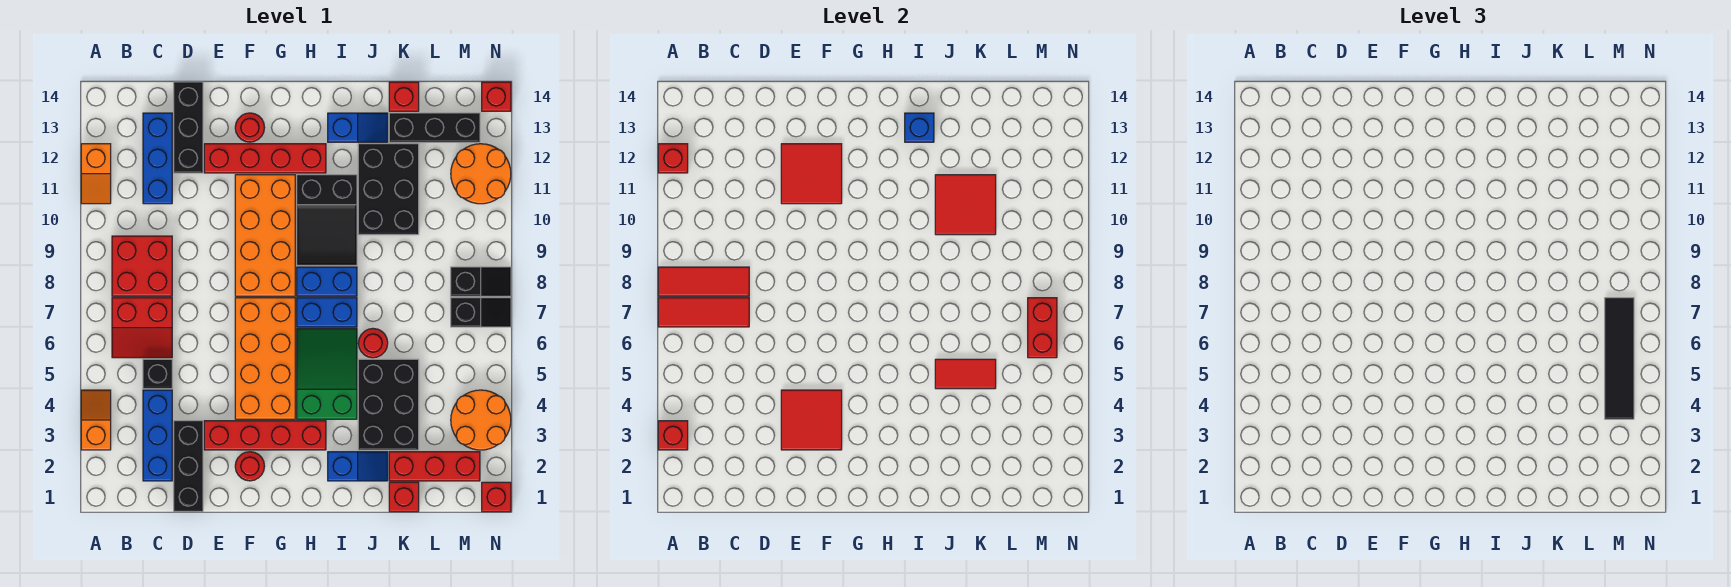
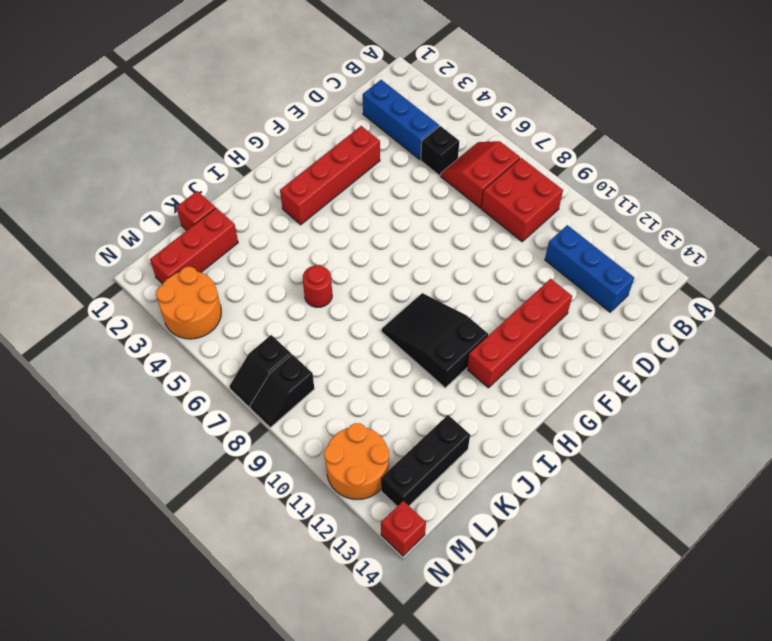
none -> orange 1x2 slope [81,390,111,450]
none -> orange 1x2 slope [81,144,111,204]
none -> black 1x3 brick [174,421,203,512]
none -> black 1x3 brick [174,82,203,173]

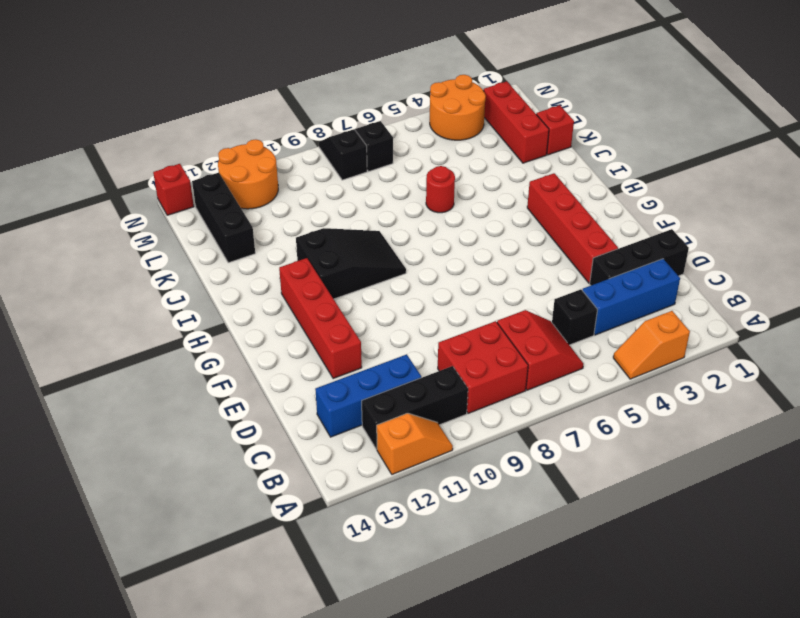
black 1x3 brick [362,366,468,450] -> black 1x3 brick moved to [174,82,203,173]
none -> red 1x1 round brick [235,452,265,481]
none -> orange 2x4 brick [235,298,295,419]
none -> orange 2x4 brick [235,175,295,296]
none -> red 1x1 round brick [235,113,265,142]

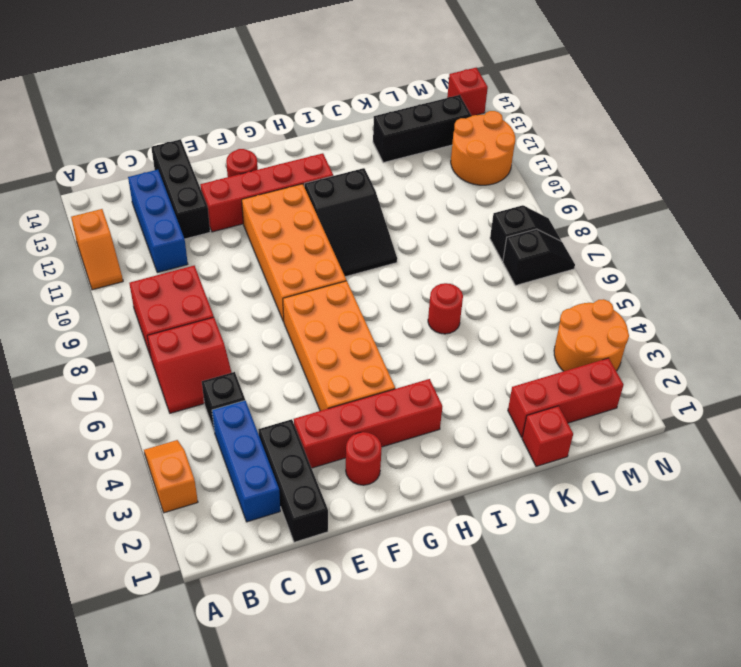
none -> green 2x3 slope [297,328,357,419]
none -> blue 1x2 brick [297,298,357,327]
none -> blue 1x2 brick [297,267,357,296]
none -> blue 1x2 slope [328,452,388,481]

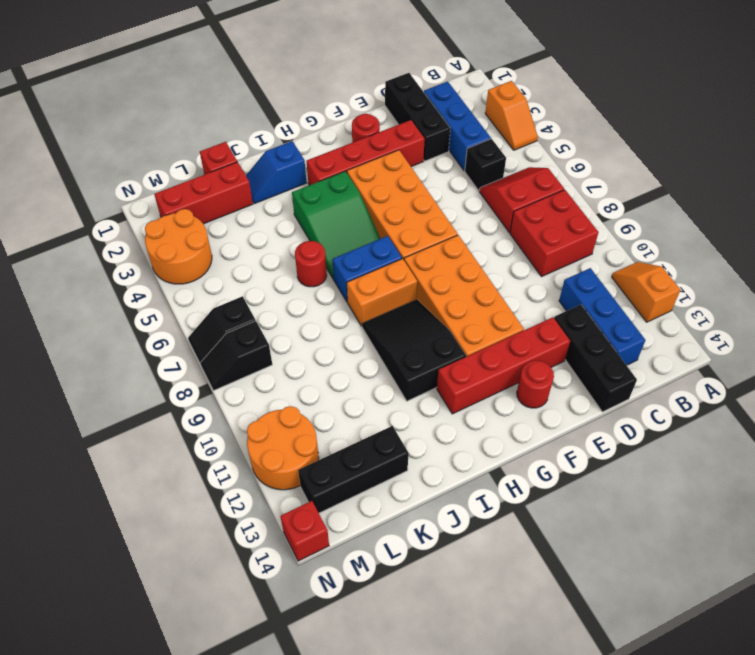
orange 1x2 brick [347,259,417,326] -> blue 1x2 brick [297,267,357,296]
none -> blue 1x2 slope [328,113,388,142]
none -> black 2x3 brick [358,359,419,450]
none -> black 2x3 brick [358,144,419,235]
none -> red 1x1 brick [389,82,419,111]

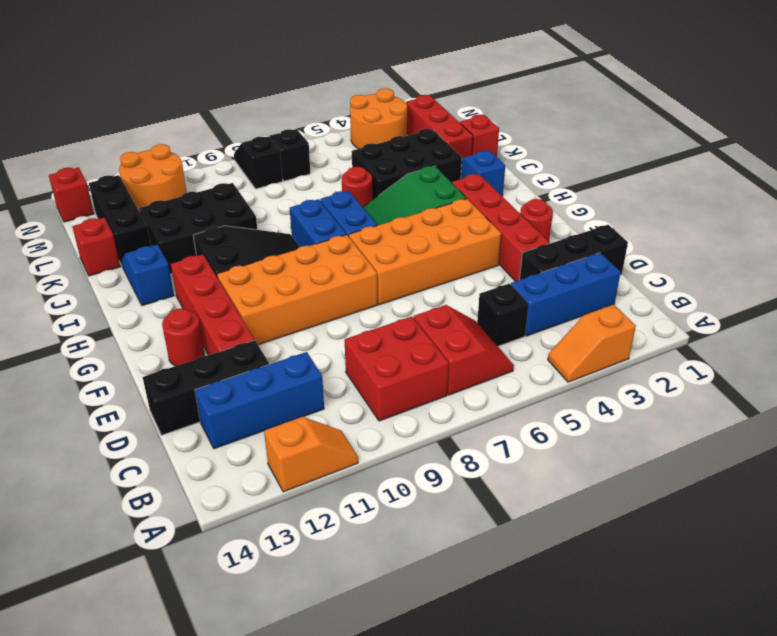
none -> red 1x1 brick [482,482,511,512]
none -> red 1x1 brick [658,421,688,450]
none -> red 1x3 tile [658,298,749,327]
none -> red 1x3 tile [658,267,749,296]

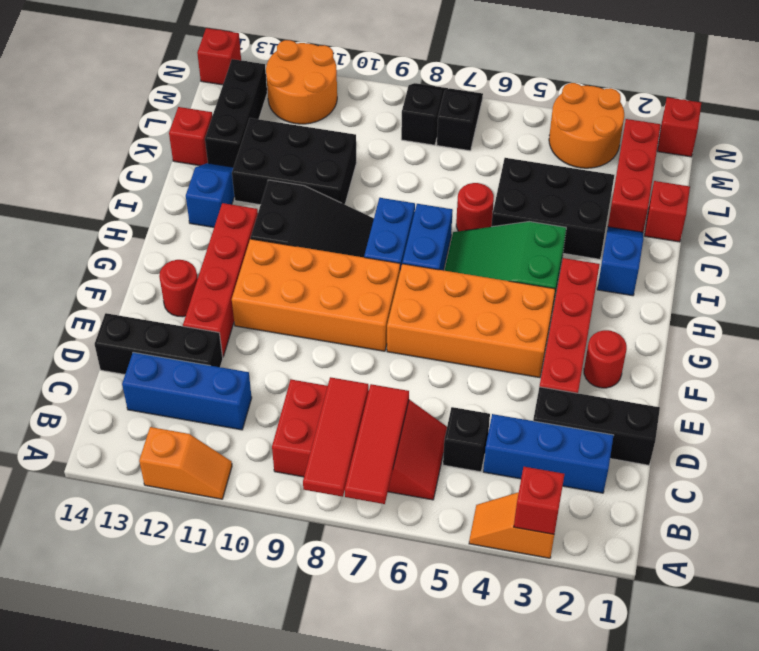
none -> red 1x1 brick [658,144,688,173]
none -> red 2x2 tile [781,390,842,450]
none -> red 2x2 tile [781,144,842,204]
none -> blue 1x1 brick [905,113,934,142]

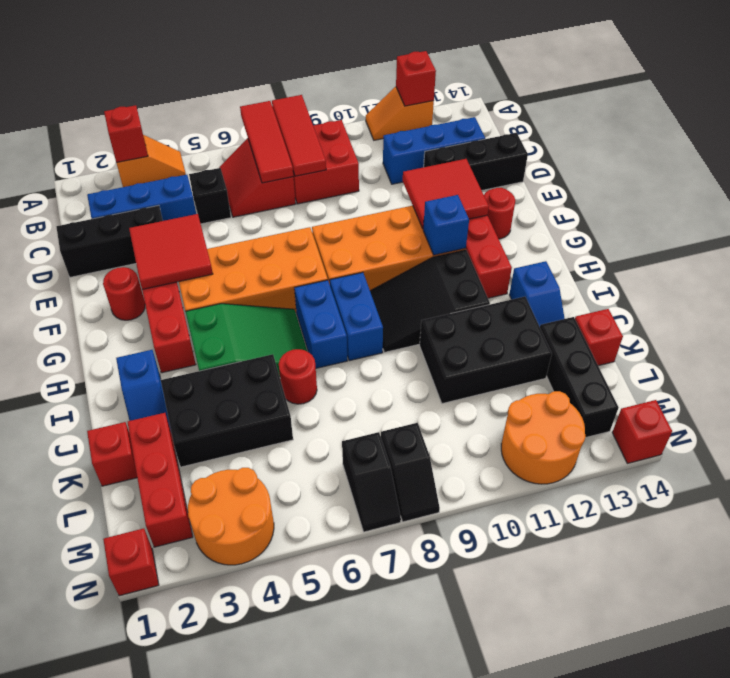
blue 1x1 brick [423,195,469,255] -> blue 1x1 brick moved to [905,113,934,142]
none -> red 1x2 tile [935,359,996,389]
none -> red 2x2 tile [935,175,996,235]
none -> red 1x2 brick [1028,298,1057,358]
none -> black 1x4 tile [1605,298,1634,419]

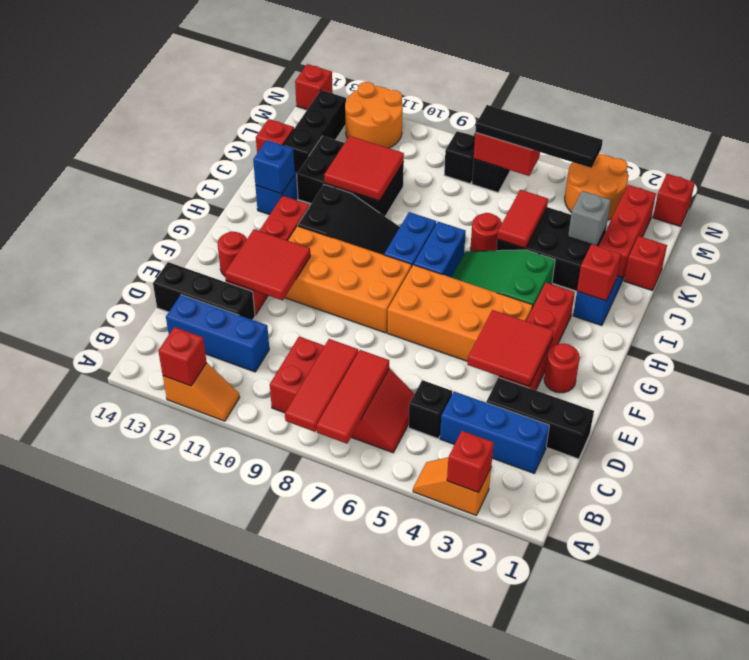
red 1x1 brick [577,244,621,301] -> none
grey 1x1 brick [568,191,611,246] -> none

